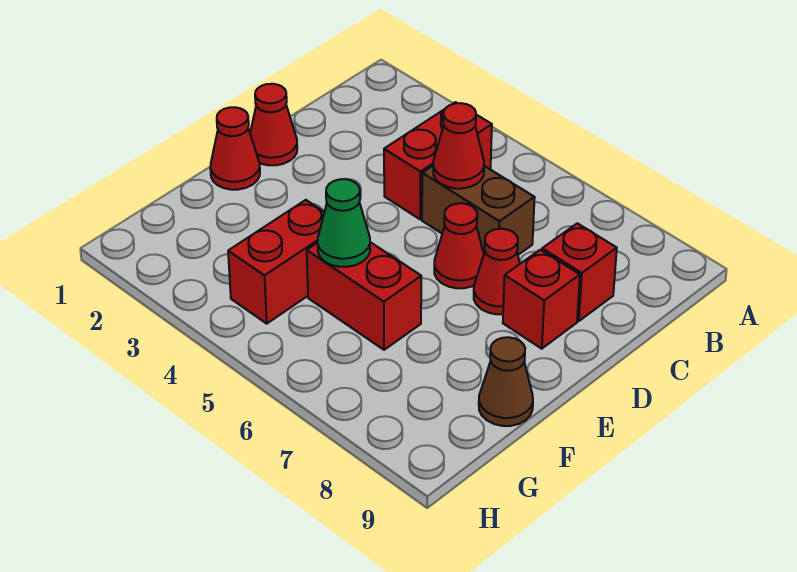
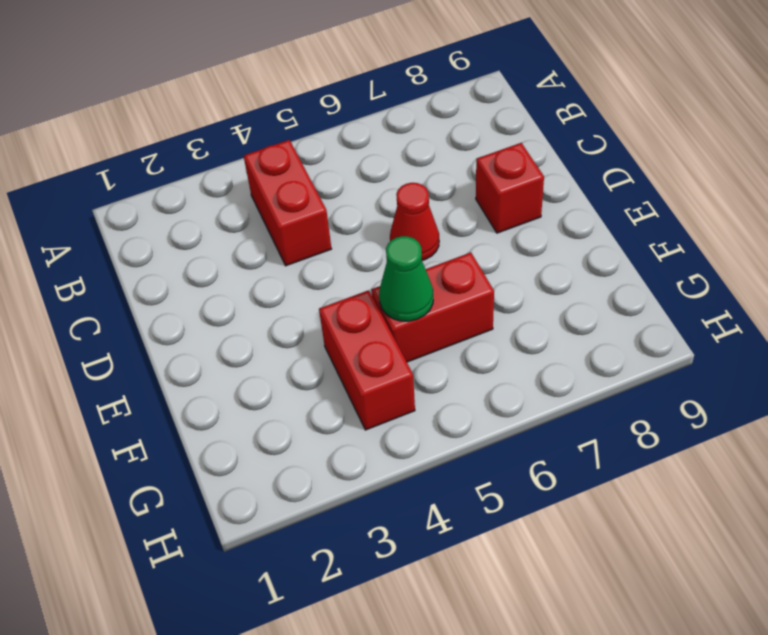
none -> brown 1x2 brick [422,166,535,255]
none -> red 1x1 brick [542,223,617,321]
none -> red 1x1 cone [250,84,297,165]

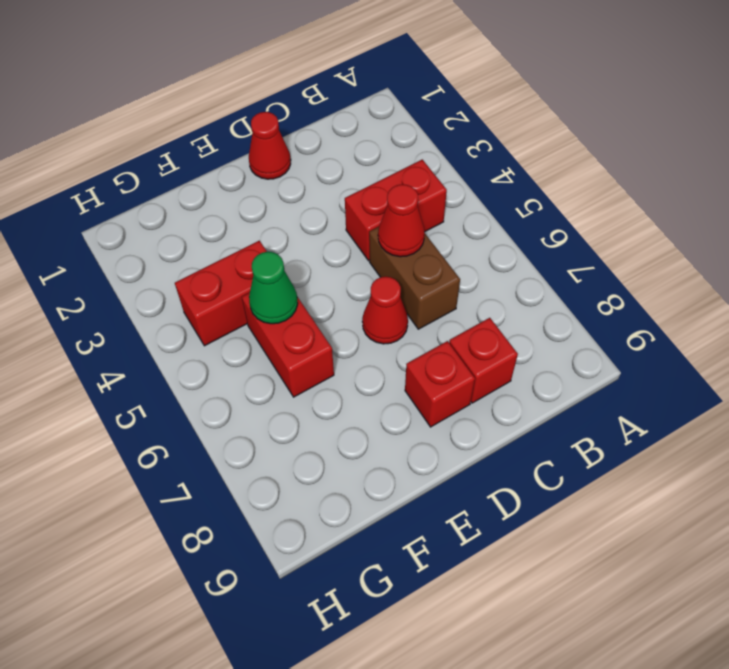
none -> red 1x1 cone [474,229,520,314]
none -> red 1x1 cone [210,107,260,190]
none -> brown 1x1 cone [479,337,533,426]

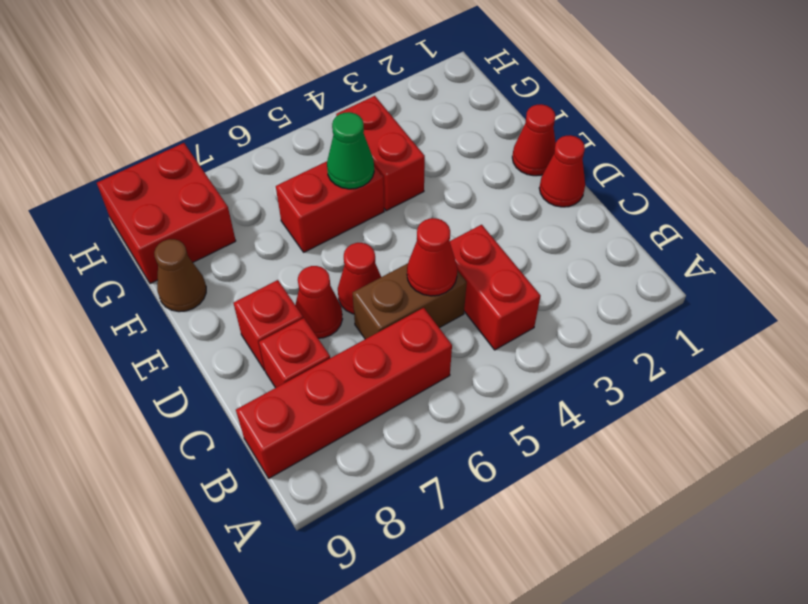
red 1x4 brick [236,308,452,478] -> none
red 2x2 brick [97,143,236,283] -> none

